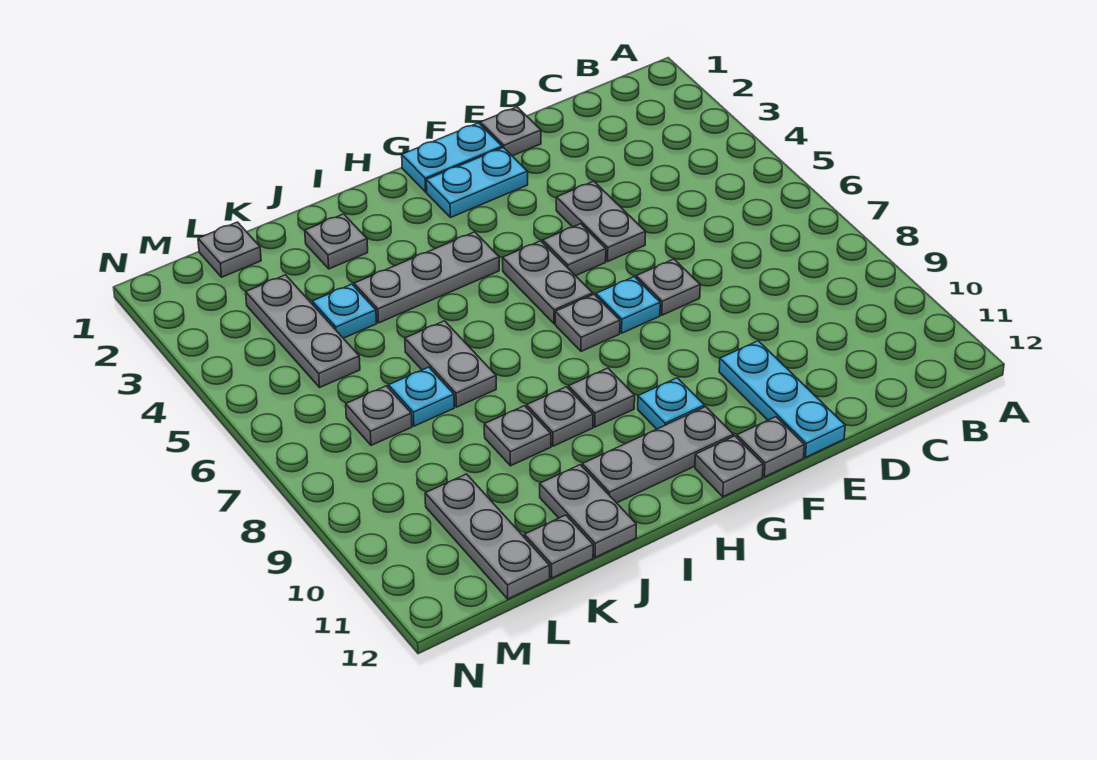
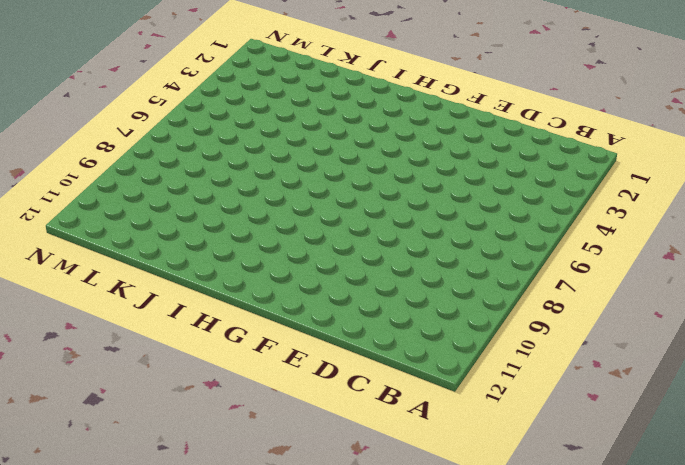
none -> grey 1x1 plate [480,107,541,156]
none -> grey 1x2 plate [556,181,646,261]
none -> grey 1x1 plate [636,259,700,315]

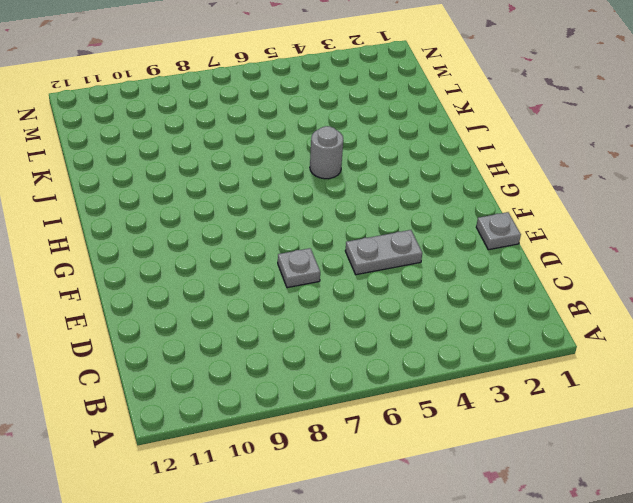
grey 1x1 round brick [310,126,343,179] -> none
none -> cyan 1x3 plate [719,341,845,457]
none -> cyan 1x2 plate [402,123,502,192]
none -> cyan 1x2 plate [426,148,528,218]

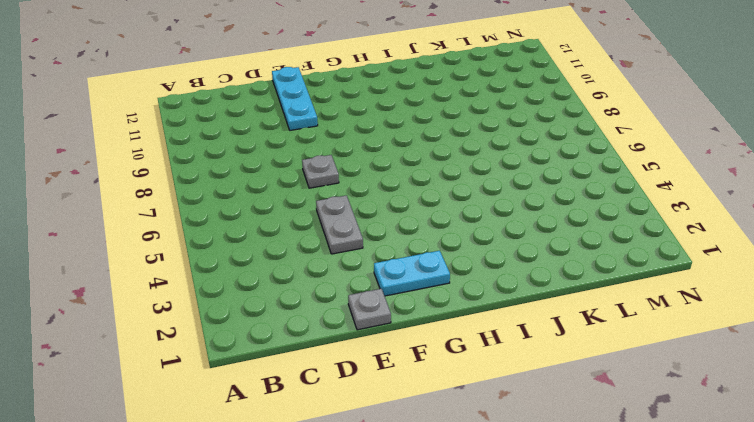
none -> cyan 1x2 plate [402,123,502,192]
none -> grey 1x1 plate [543,224,606,276]
none -> cyan 1x1 plate [596,277,660,333]

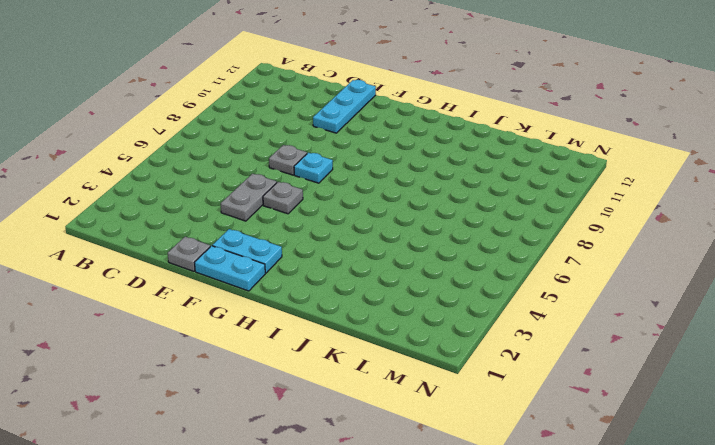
none -> grey 1x1 plate [737,417,804,477]
none -> grey 1x2 plate [503,241,593,324]
none -> grey 1x1 plate [555,294,620,351]

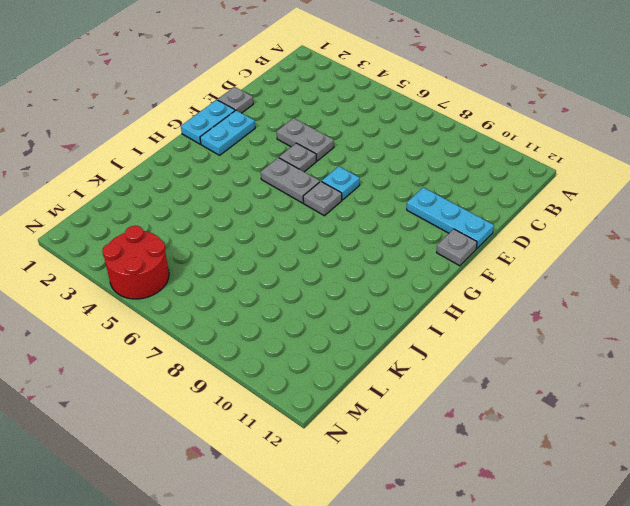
red 2x2 round brick [102,226,169,299] -> none
none -> grey 1x1 plate [636,259,700,315]
none -> cyan 1x1 plate [638,378,704,429]
none -> grey 1x3 plate [582,407,734,503]

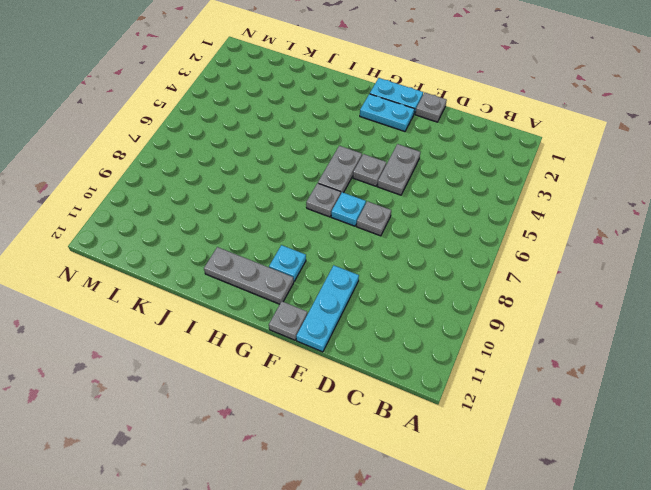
none -> grey 1x1 plate [695,436,763,497]
none -> grey 1x3 plate [354,232,499,323]
none -> grey 1x1 plate [569,368,635,427]

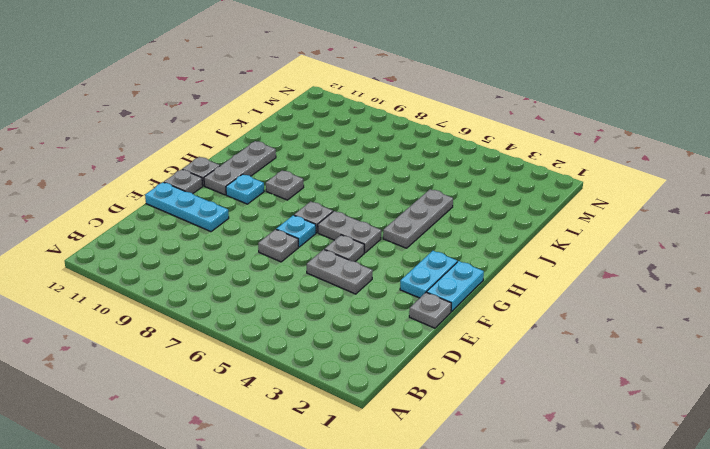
none -> grey 1x1 plate [527,387,593,446]
none -> grey 1x1 plate [305,214,368,269]
none -> grey 1x2 plate [405,321,496,407]

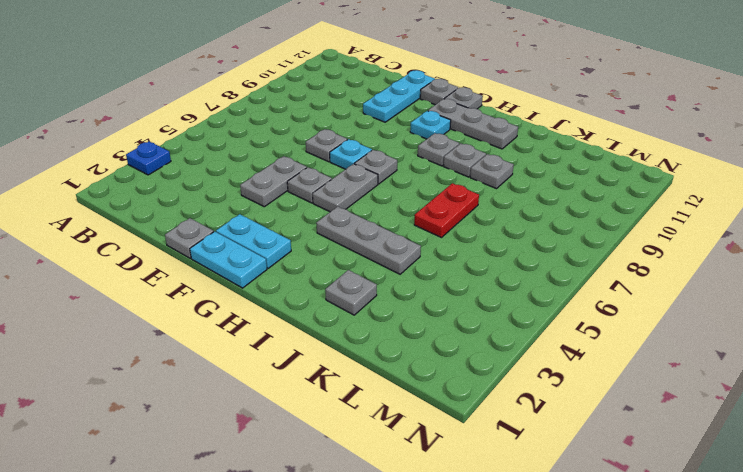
blue 1x1 plate [126,142,171,175] -> none
red 1x2 plate [414,183,479,238] -> grey 1x2 plate [405,321,496,407]
none -> grey 1x2 plate [540,465,636,557]
none -> cyan 1x1 plate [312,284,377,338]
none -> cyan 1x1 plate [389,367,454,426]

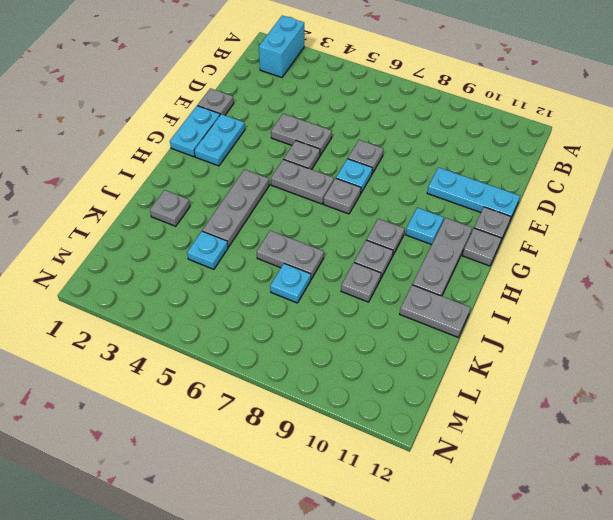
cyan 1x2 brick [259,16,304,77] -> none
none -> grey 1x1 plate [524,515,593,578]
none -> grey 1x1 plate [198,222,261,277]
none -> grey 1x3 plate [246,275,360,387]

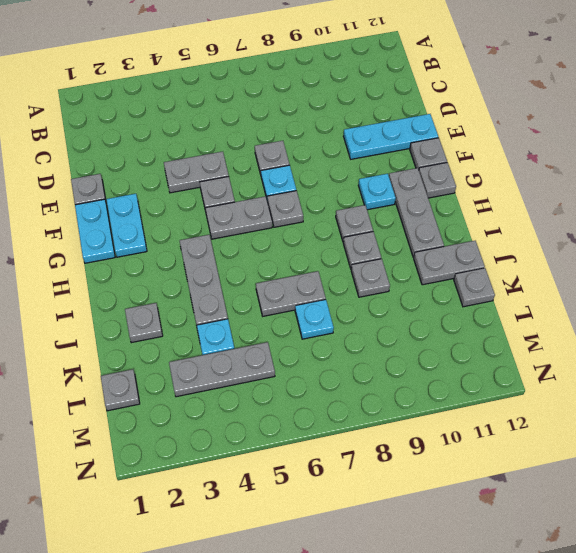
none -> grey 1x1 plate [346,386,412,445]
none -> grey 1x3 plate [425,474,550,599]

